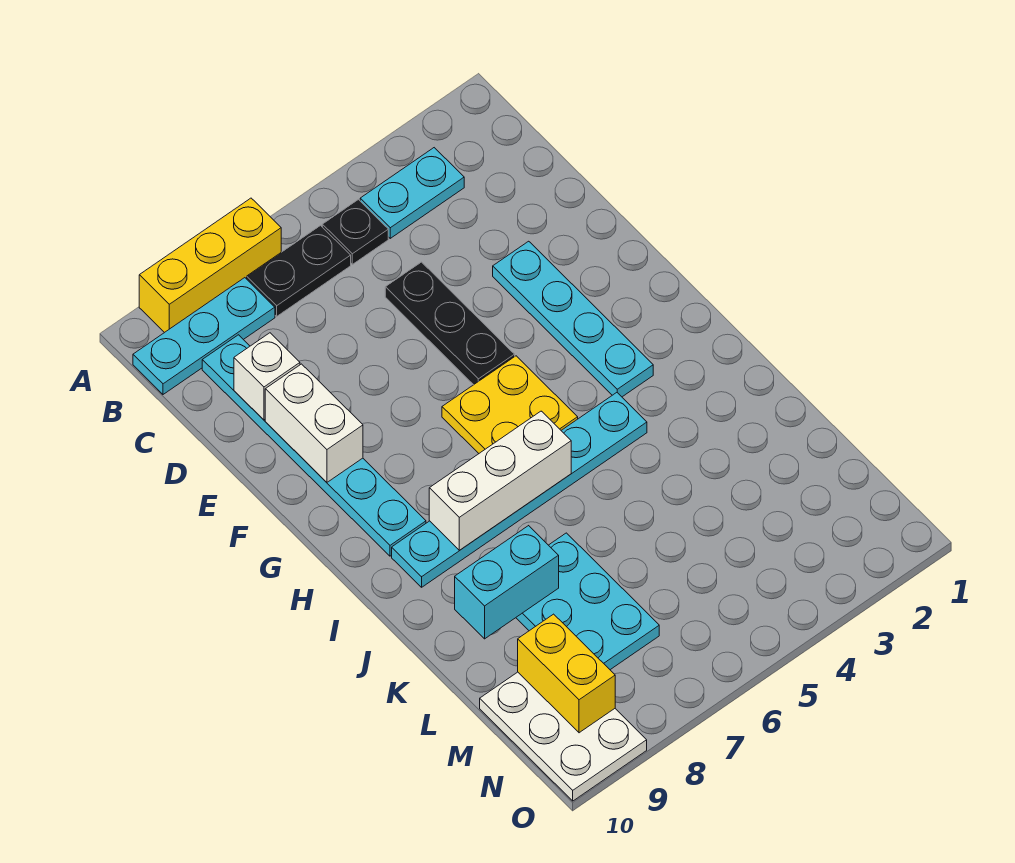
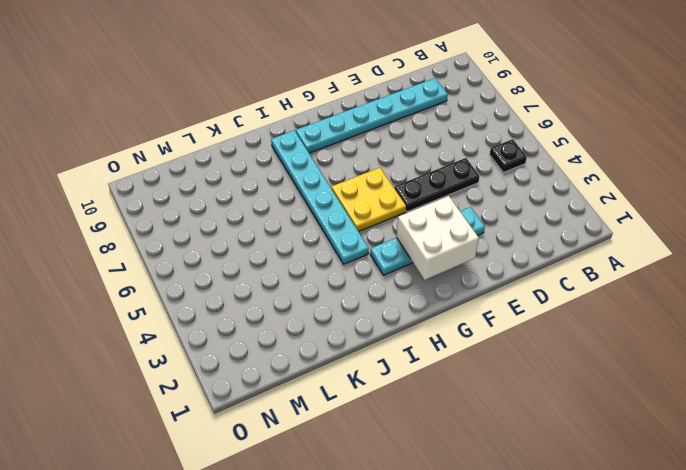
white 2x2 brick [397,196,479,280] -> none
none -> yellow 1x3 brick [139,198,281,333]
none -> cyan 1x2 plate [360,148,464,238]
none -> black 1x2 plate [247,226,351,316]

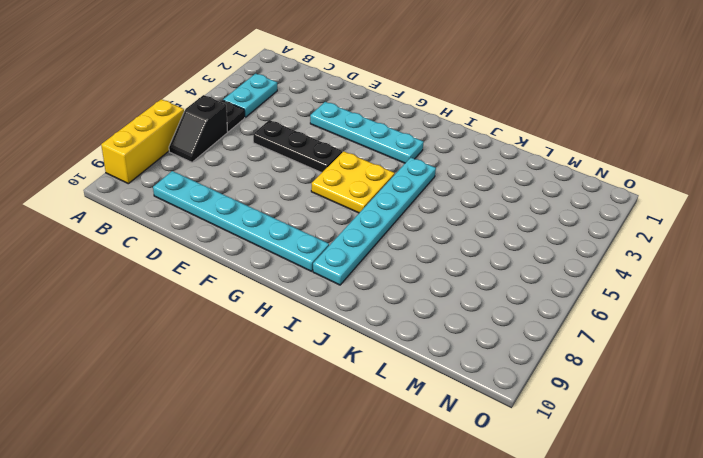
black 1x2 slope [169,95,228,162] -> black 1x2 plate [247,226,351,316]
none -> cyan 1x3 plate [133,278,275,394]
none -> cyan 2x3 plate [516,533,659,670]
none -> white 2x3 plate [480,672,647,801]

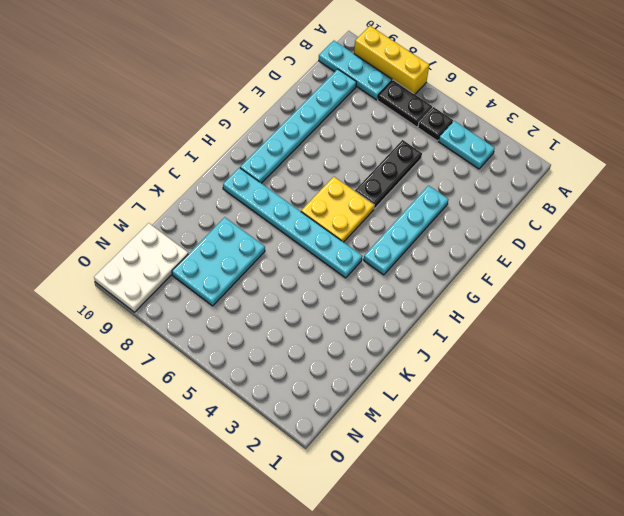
none -> white 1x1 brick [234,333,300,420]
none -> white 1x2 brick [265,364,363,482]
none -> white 1x3 brick [429,411,571,550]

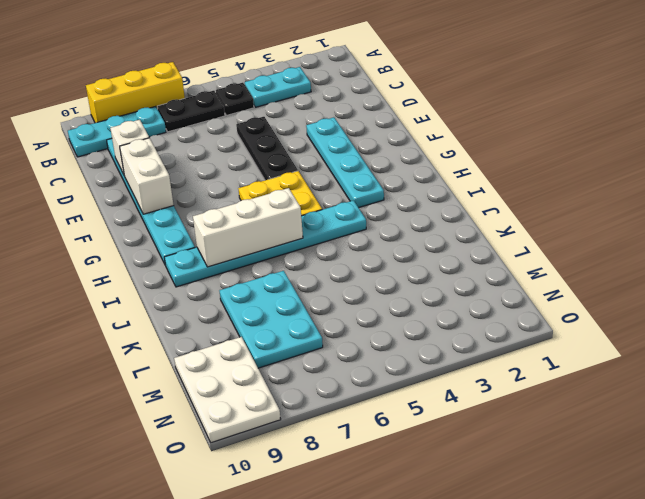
none -> cyan 1x2 brick [455,526,559,639]
none -> yellow 1x2 brick [518,614,615,733]

